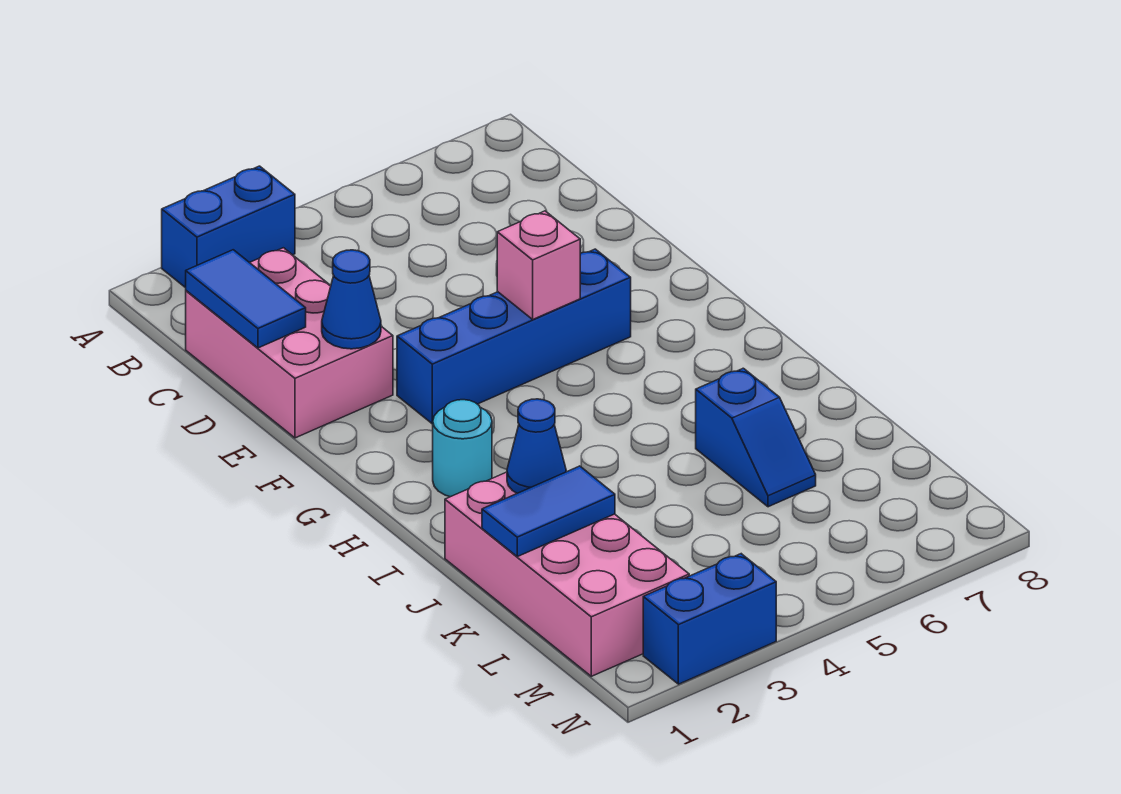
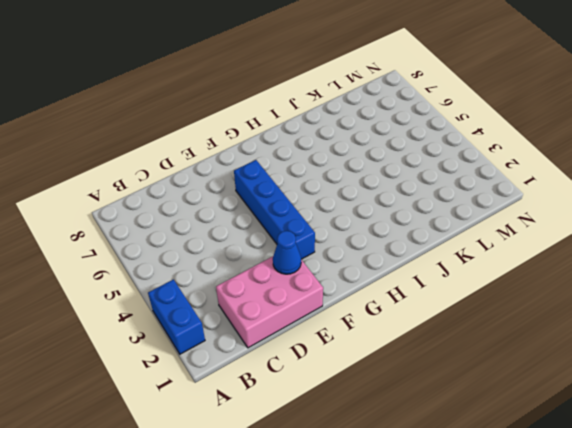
none -> cyan 1x1 round brick [433,400,492,497]
none -> pink 2x4 brick [445,472,689,676]
none -> blue 1x2 slope [696,368,816,507]

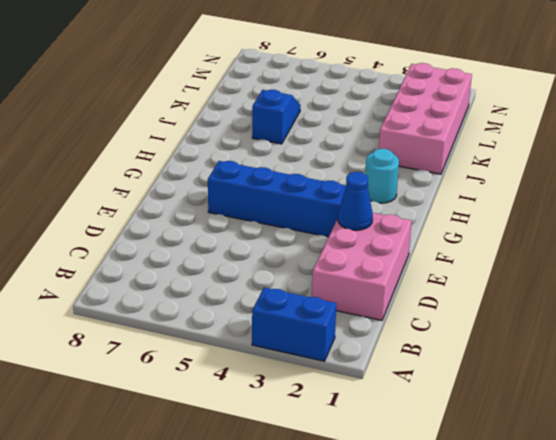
none -> blue 1x2 brick [643,554,776,684]
none -> blue 1x2 tile [186,250,306,348]
none -> pink 1x1 brick [497,211,580,319]

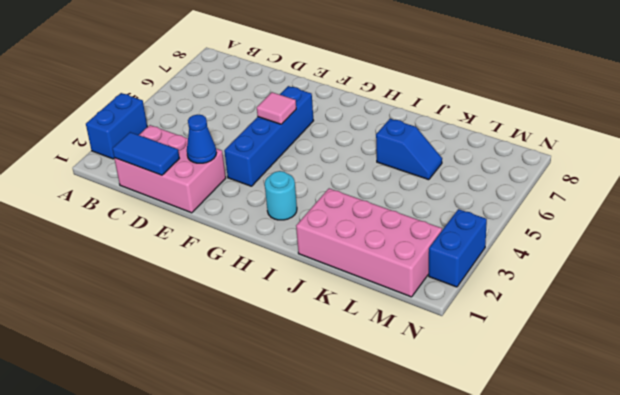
pink 1x1 tile [257,92,296,124] -> pink 1x1 brick [497,211,580,319]
none -> blue 1x1 cone [507,399,566,493]
none -> blue 1x2 tile [482,466,615,557]

